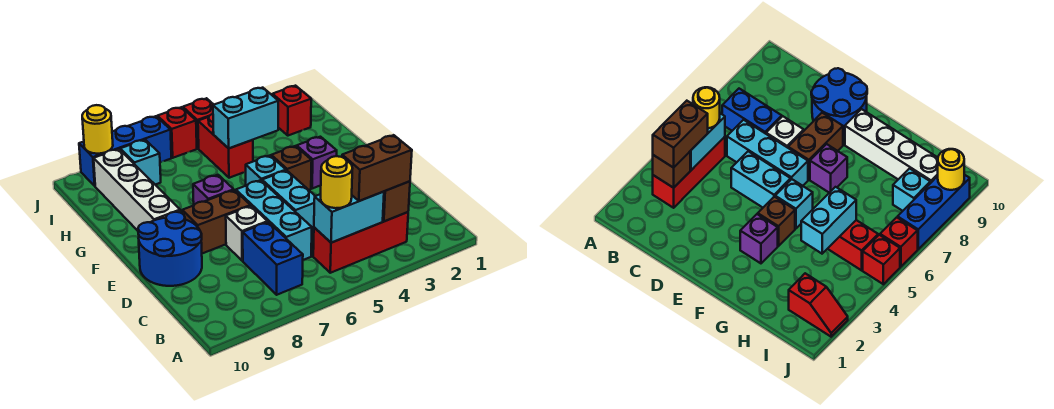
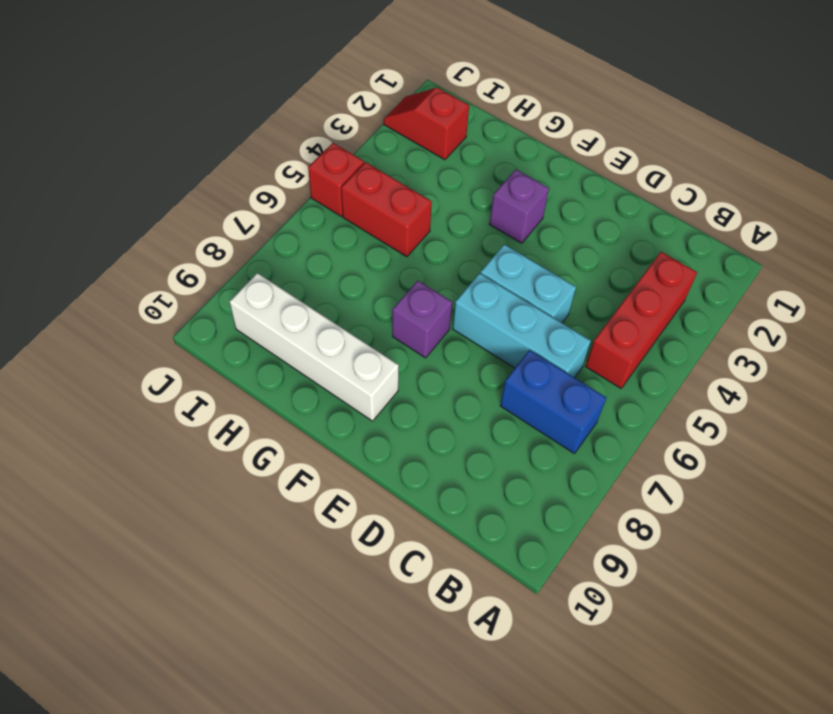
none -> white 1x1 brick [226,206,268,261]
none -> blue 2x2 round brick [138,212,202,286]
none -> brown 1x2 brick [182,190,250,254]

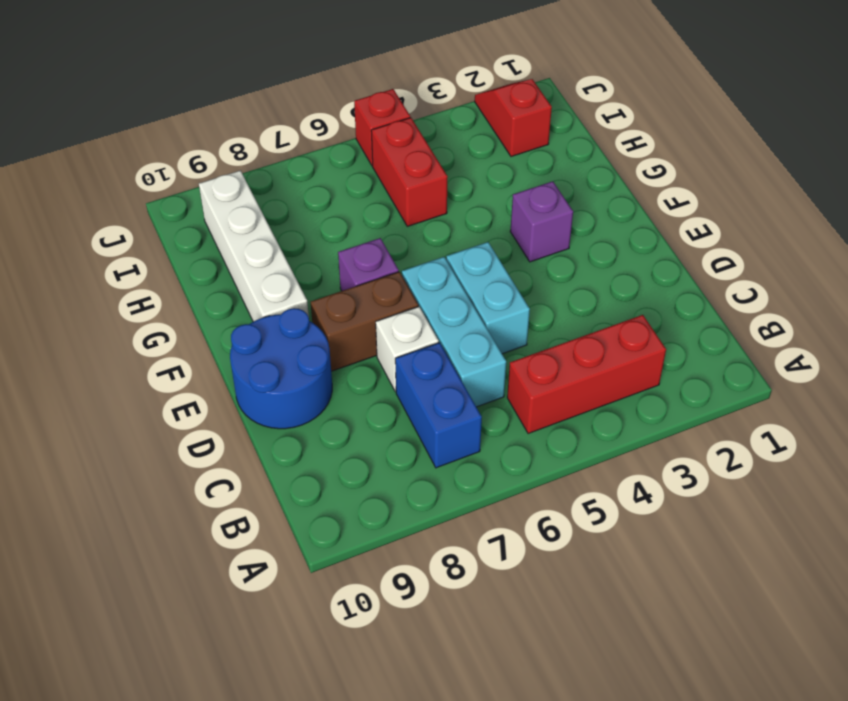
none -> brown 1x1 brick [271,146,312,190]
none -> cyan 1x1 brick [246,156,286,186]
none -> cyan 1x1 brick [120,140,161,185]

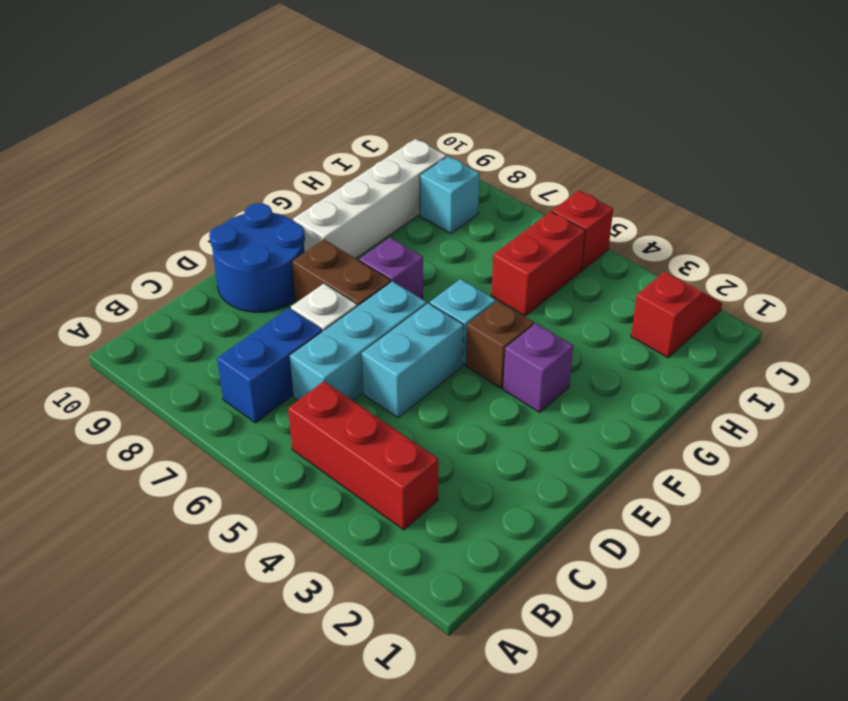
none -> red 1x1 brick [157,107,197,158]
none -> blue 1x3 brick [79,116,171,186]
none -> brown 1x1 brick [383,181,410,221]

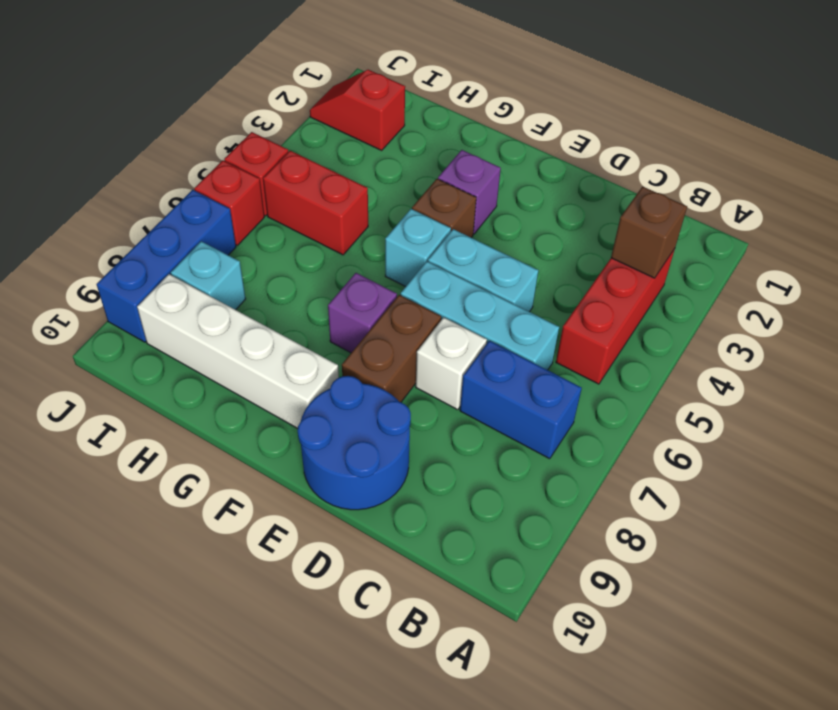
none -> cyan 1x2 brick [314,192,384,243]
none -> cyan 1x2 brick [213,88,278,148]
none -> yellow 1x1 round brick [82,105,113,154]

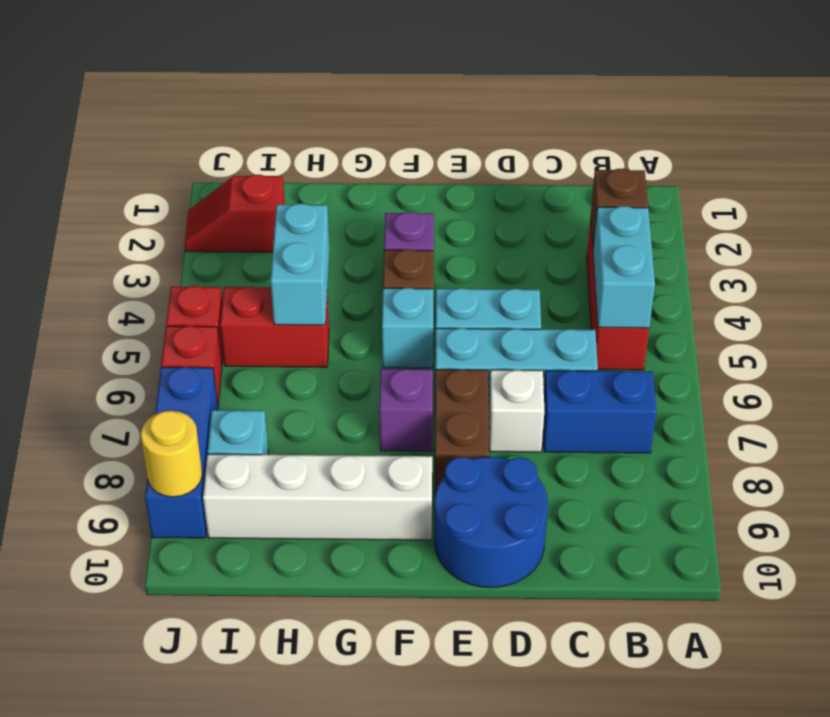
none -> brown 1x2 brick [342,135,412,201]
none -> yellow 1x1 round brick [321,156,353,208]

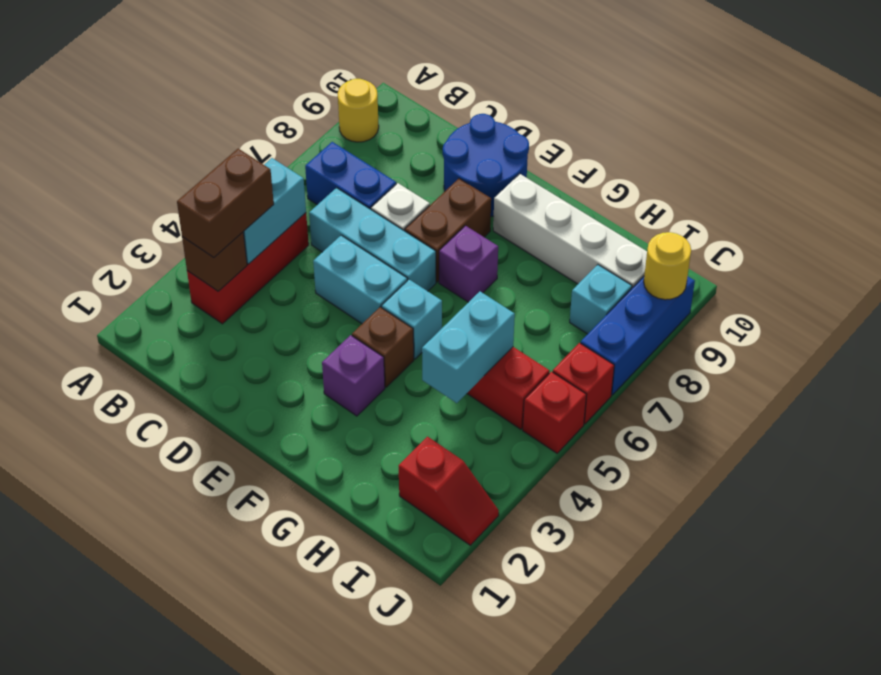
yellow 1x1 round brick [338,79,379,142] -> yellow 1x1 round brick moved to [321,156,353,208]

